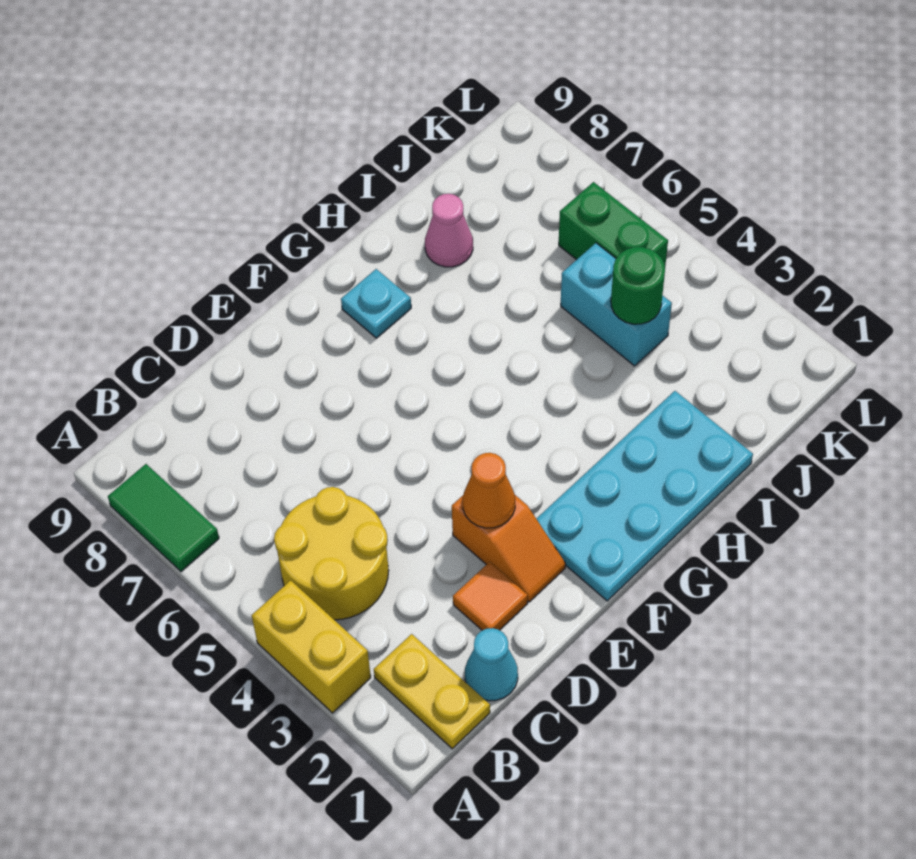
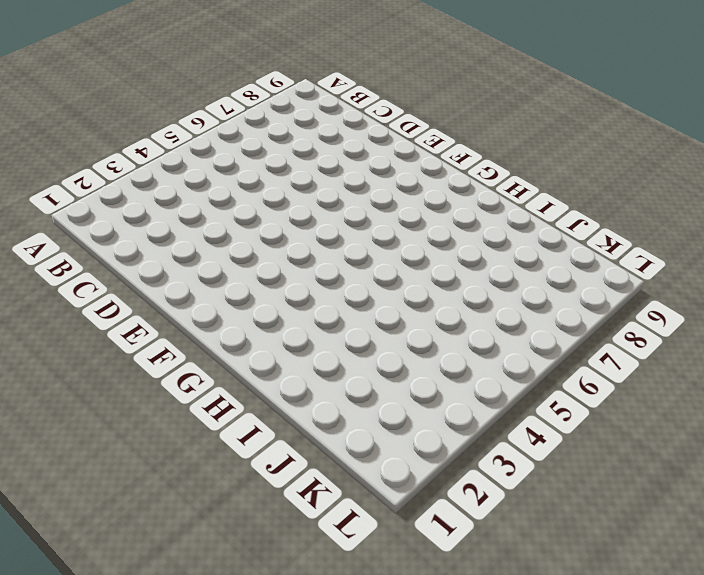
none -> yellow 1x2 brick [252,580,371,713]
none -> green 1x2 tile [108,464,219,571]
none -> yellow 1x2 plate [374,634,490,749]

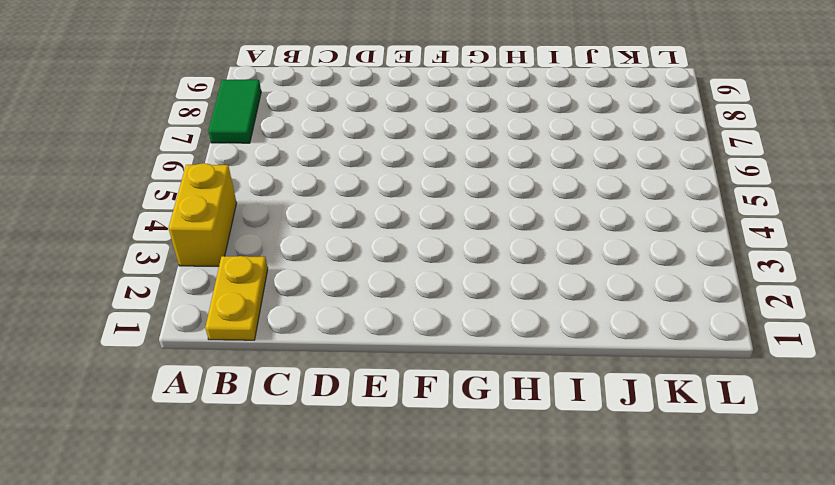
none -> yellow 2x2 round brick [274,487,389,620]
none -> cyan 1x1 cone [465,628,518,701]
none -> orange 1x1 tile [453,562,528,630]

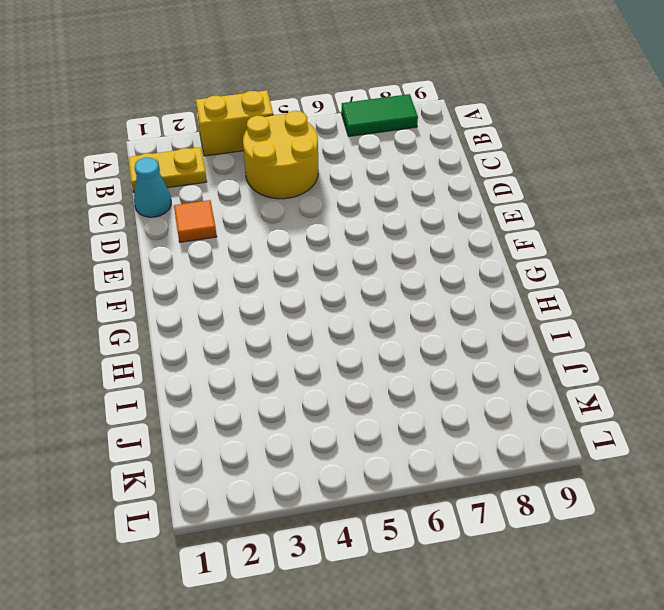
none -> orange 1x2 slope [452,495,566,602]
none -> cyan 2x4 plate [536,391,753,601]
none -> cyan 1x1 plate [341,269,411,338]

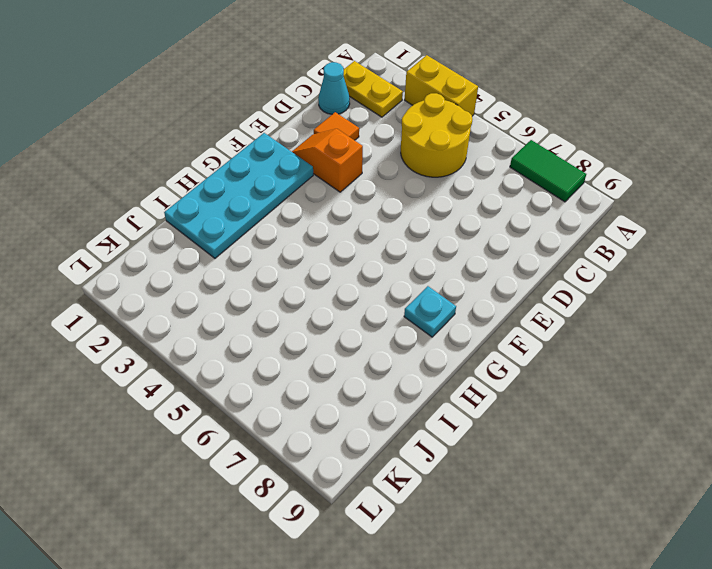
none -> pink 1x1 cone [425,194,473,267]
none -> cyan 1x2 brick [561,243,672,366]
none -> green 1x2 brick [559,182,668,265]

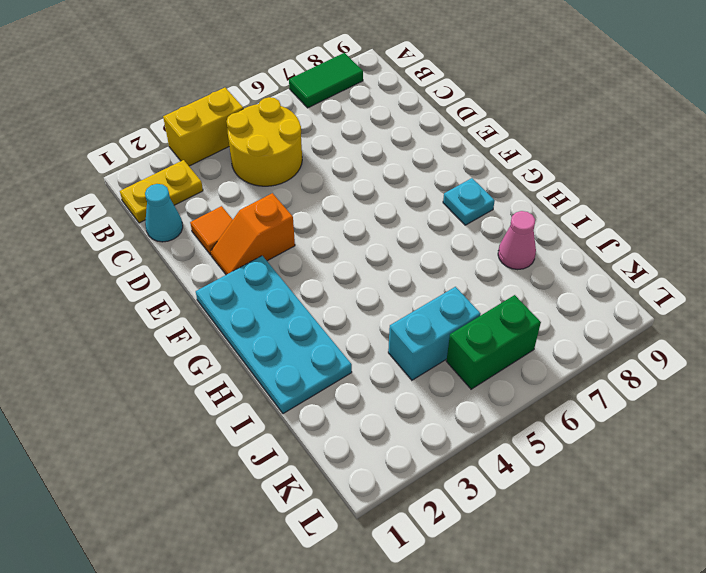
none -> orange 1x1 cone [463,453,515,528]
none -> green 1x1 round brick [611,247,665,324]

